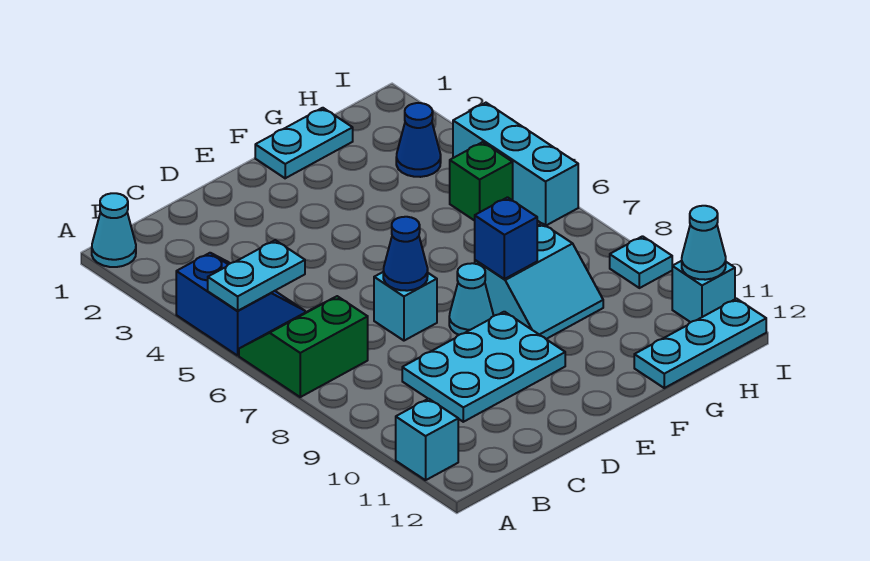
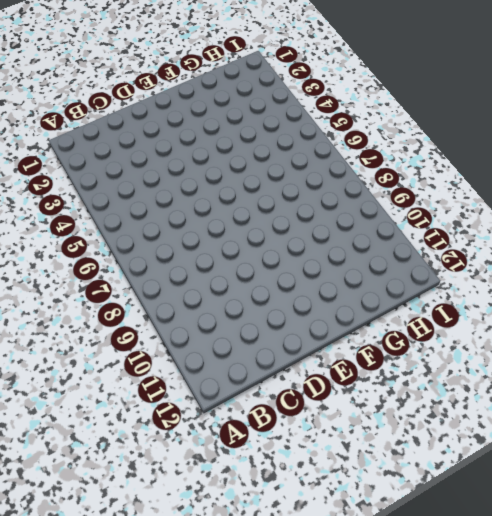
none -> cyan 1x1 cone [92,193,136,267]
none -> blue 2x2 slope [176,253,305,356]
none -> green 2x2 slope [239,296,368,397]

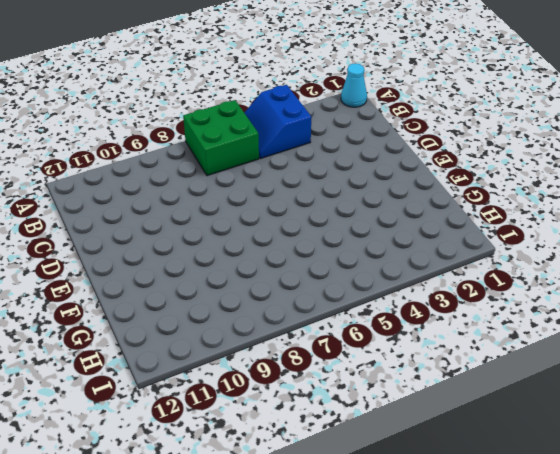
blue 2x2 slope [244,85,311,158] -> blue 2x2 slope turned to [176,253,305,356]
green 2x2 brick [183,100,259,176] -> green 2x2 slope [239,296,368,397]
none -> cyan 1x1 brick [396,399,458,480]
none -> cyan 2x3 plate [402,312,565,422]
none -> cyan 1x1 brick [374,272,437,341]

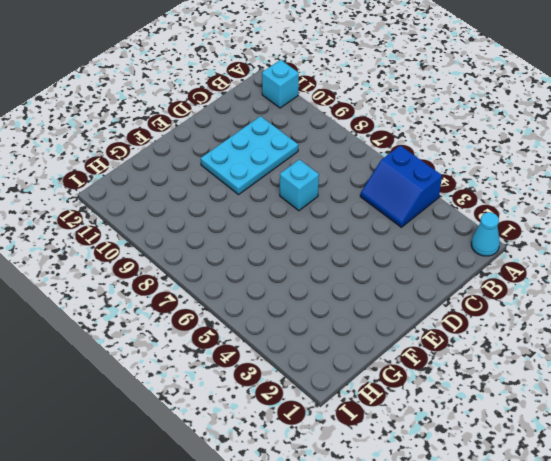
none -> green 2x2 slope [239,296,368,397]
none -> cyan 1x1 cone [449,263,493,335]
none -> cyan 1x2 plate [255,108,353,178]

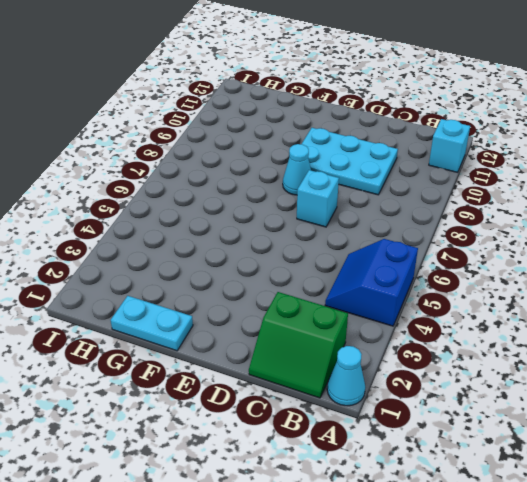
green 2x2 slope [249,292,348,398] -> green 2x2 slope moved to [239,296,368,397]
none -> cyan 2x2 slope [475,223,603,339]
none -> cyan 1x3 plate [634,299,766,388]
none -> blue 1x1 cone [396,103,441,177]

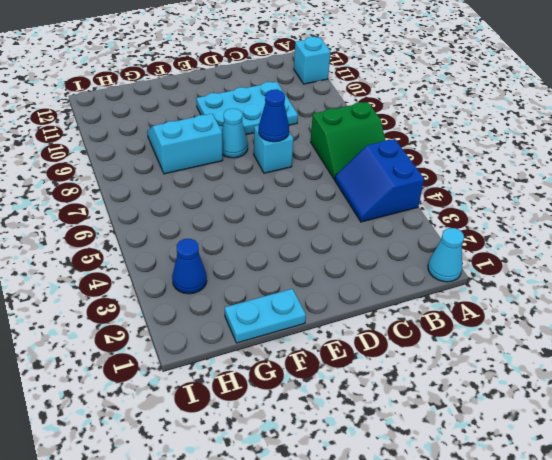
none -> cyan 1x3 plate [634,299,766,388]
none -> green 1x1 brick [450,142,513,221]
none -> cyan 1x3 brick [453,103,578,225]

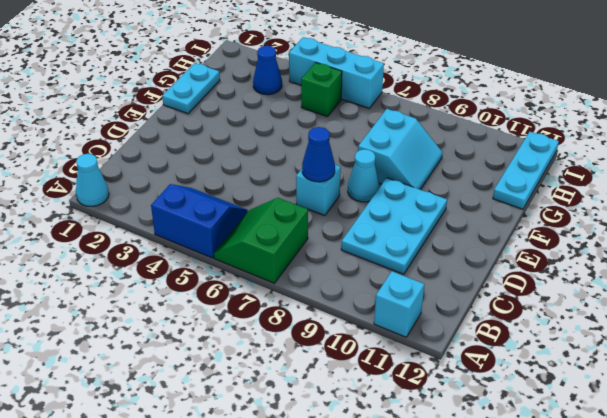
none -> cyan 1x1 plate [610,236,672,288]
none -> cyan 1x1 brick [672,261,735,322]
none -> cyan 1x2 plate [208,240,305,311]

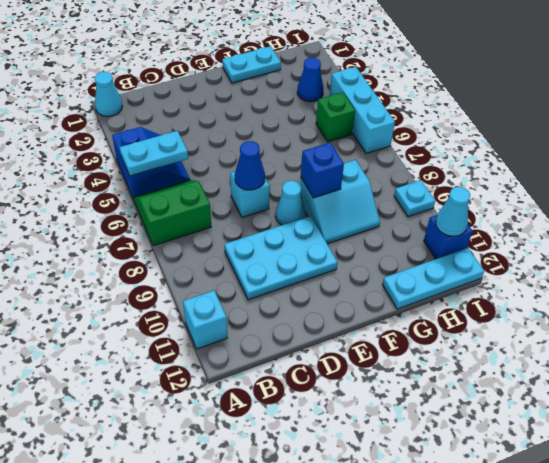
blue 1x1 brick [424,215,472,259] -> cyan 1x1 brick [672,261,735,322]

